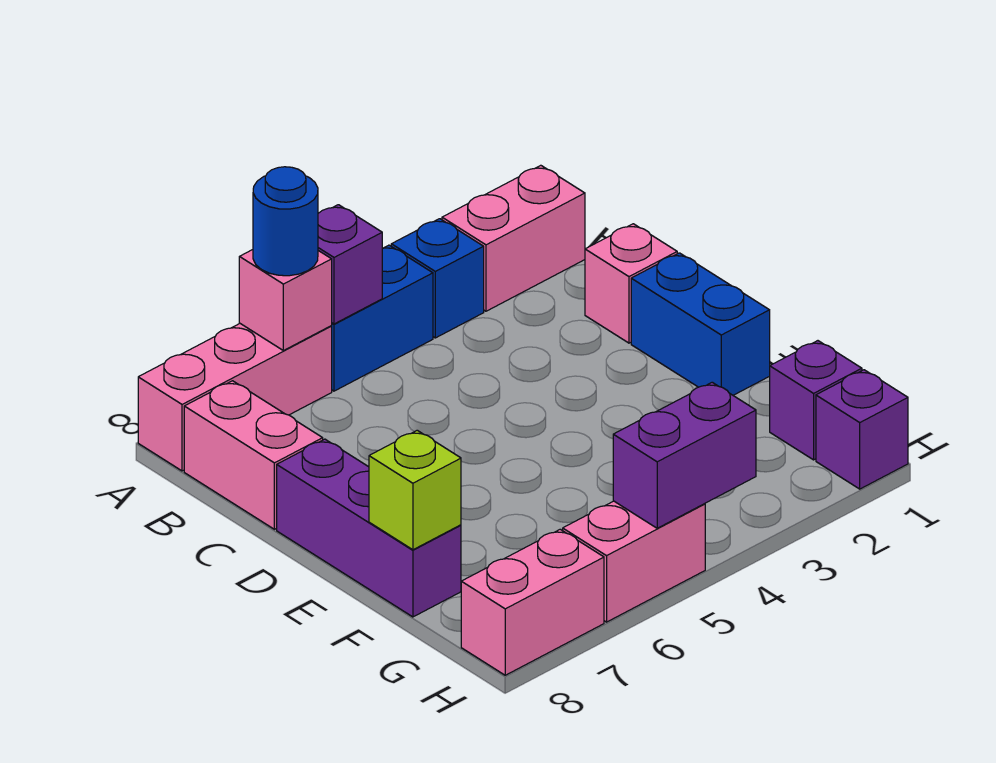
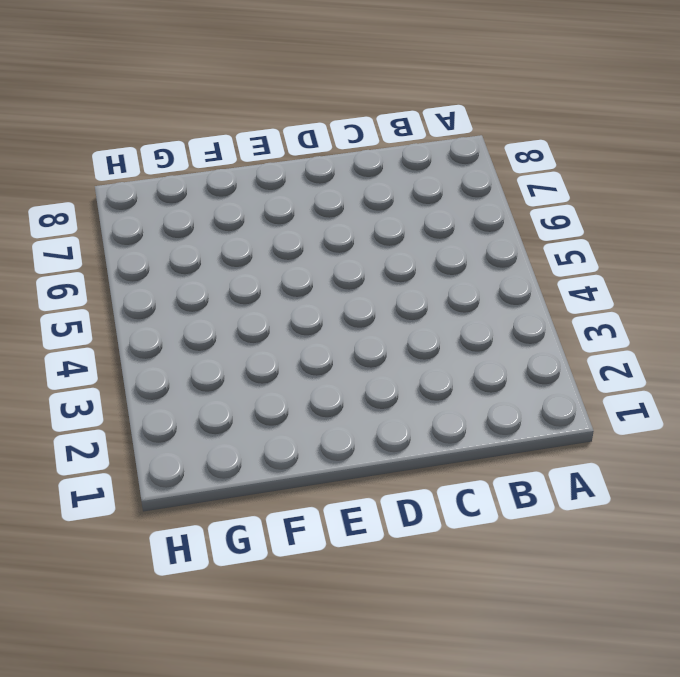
none -> pink 1x2 brick [442,165,585,311]
none -> blue 1x1 brick [391,219,484,338]
none -> blue 1x2 brick [331,245,433,391]

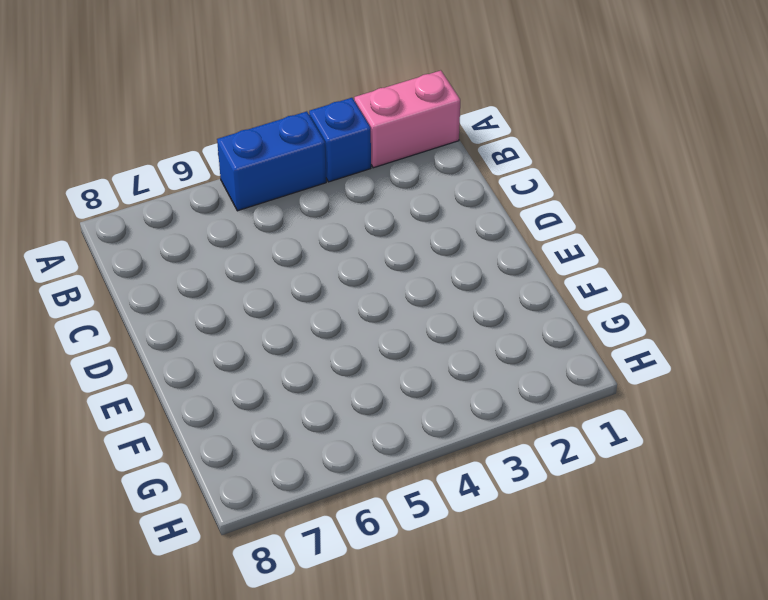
none -> pink 1x3 brick [138,324,332,471]
none -> pink 1x2 brick [184,381,323,529]
none -> pink 1x1 brick [585,224,677,343]

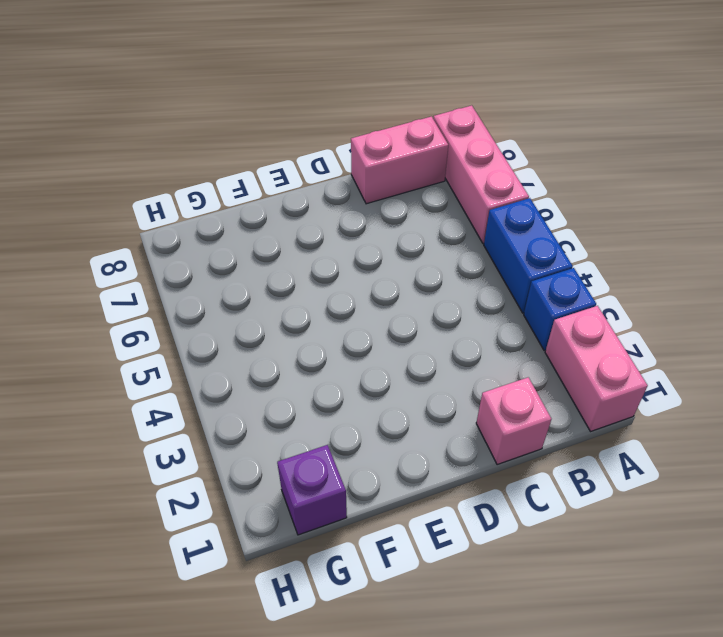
none -> blue 1x2 brick [631,253,770,395]
none -> purple 1x3 brick [277,439,461,617]
none -> purple 1x1 brick [816,370,908,489]

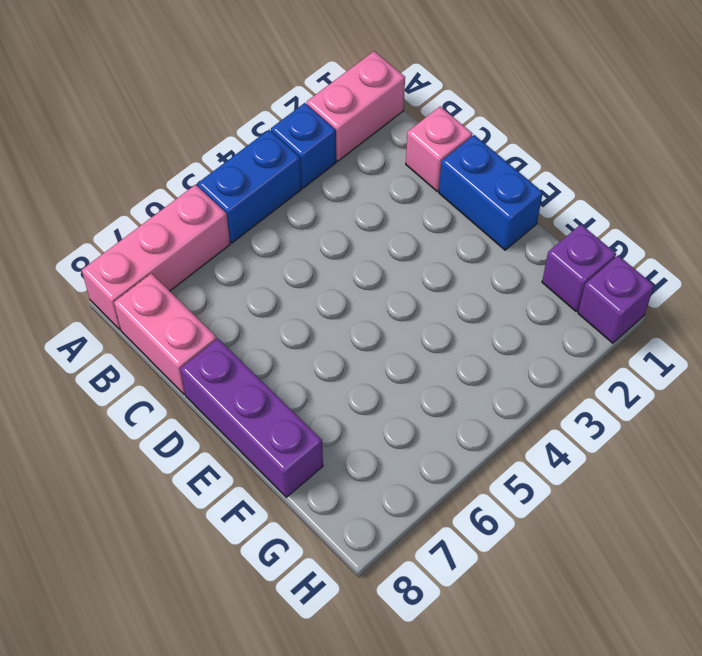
none -> pink 1x2 brick [563,501,705,622]
none -> pink 1x2 brick [461,529,604,675]
none -> purple 1x1 brick [318,205,382,324]

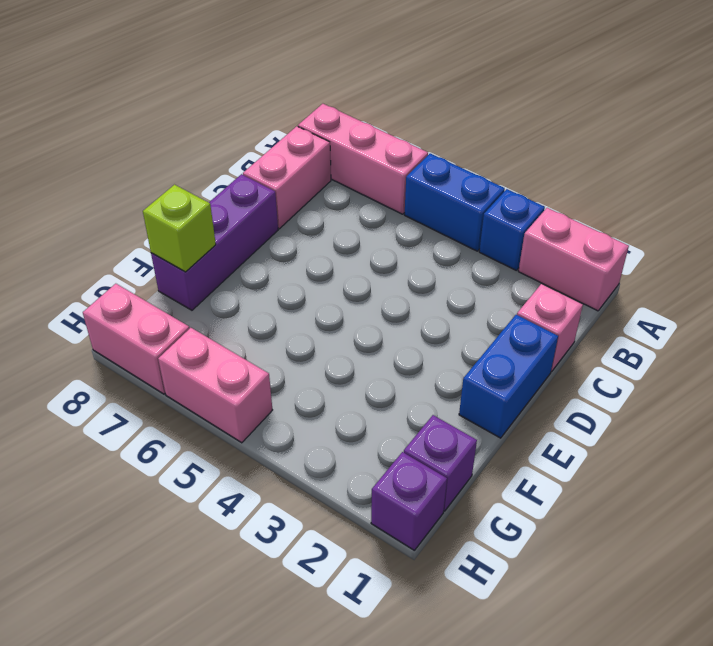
none -> purple 1x1 brick [318,205,382,324]
none -> pink 1x1 brick [239,250,332,351]
none -> purple 1x2 brick [613,382,756,528]

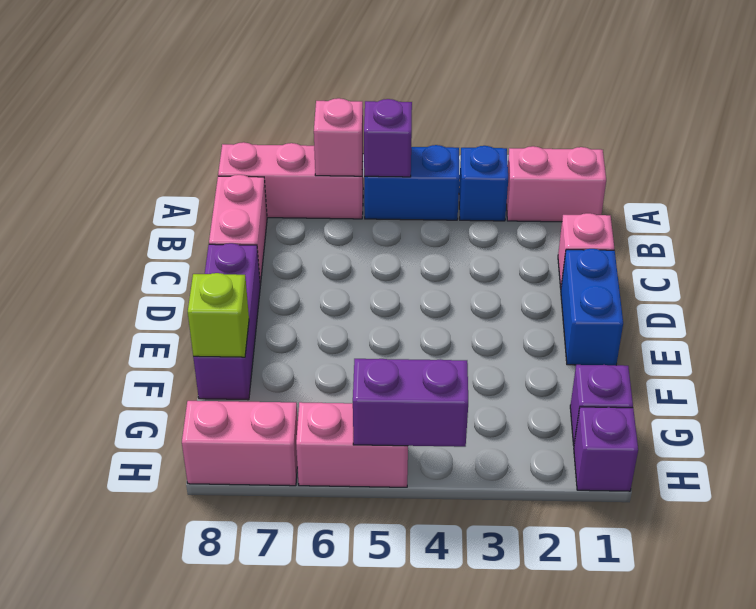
none -> blue 1x1 round brick [253,167,318,276]

